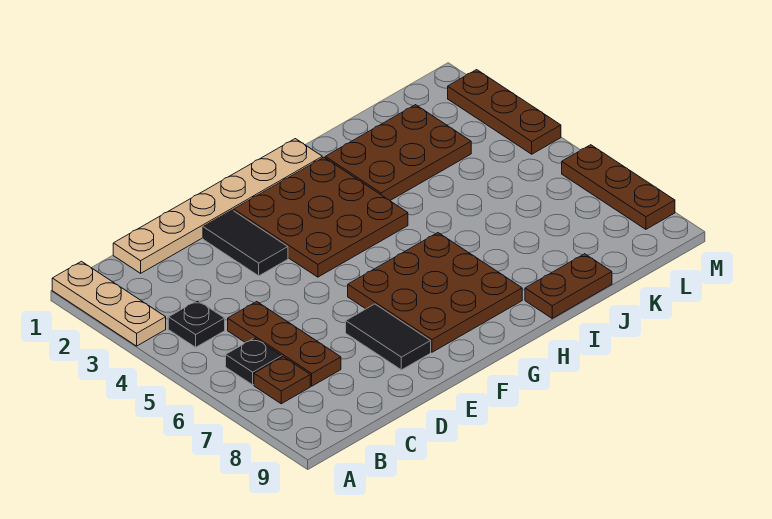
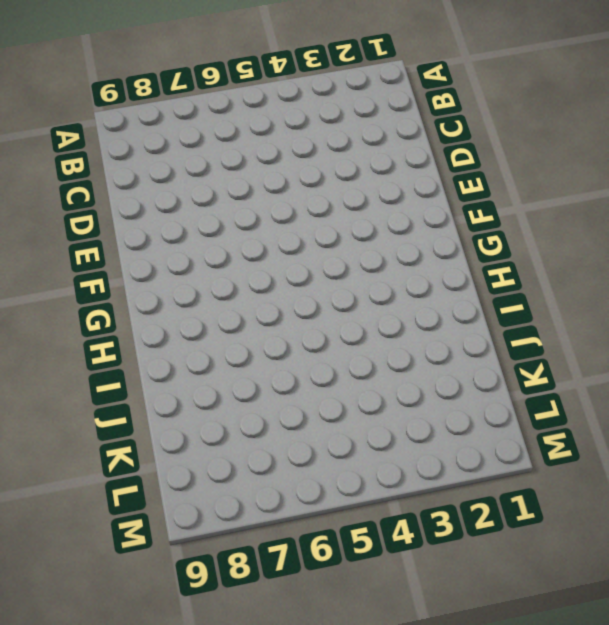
none -> tan 1x3 plate [52,261,166,346]
none -> black 1x1 plate [168,300,225,347]
none -> black 1x1 plate [226,338,282,385]

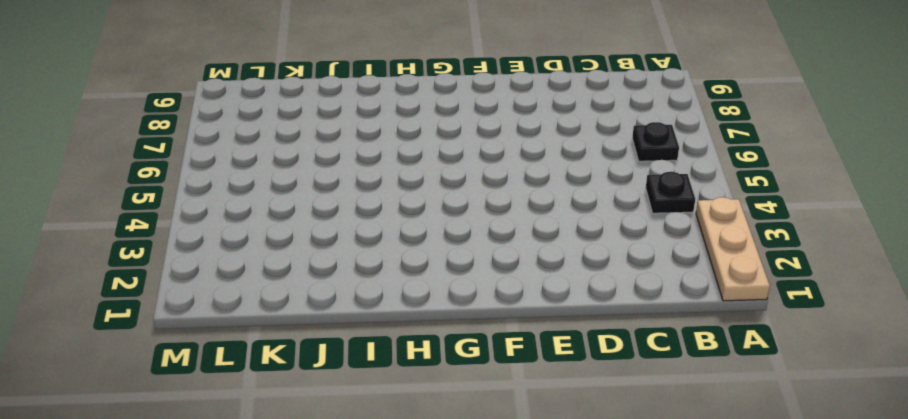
none -> brown 1x1 plate [254,357,310,404]
none -> tan 1x6 plate [113,139,322,273]
none -> brown 1x3 plate [228,302,341,386]

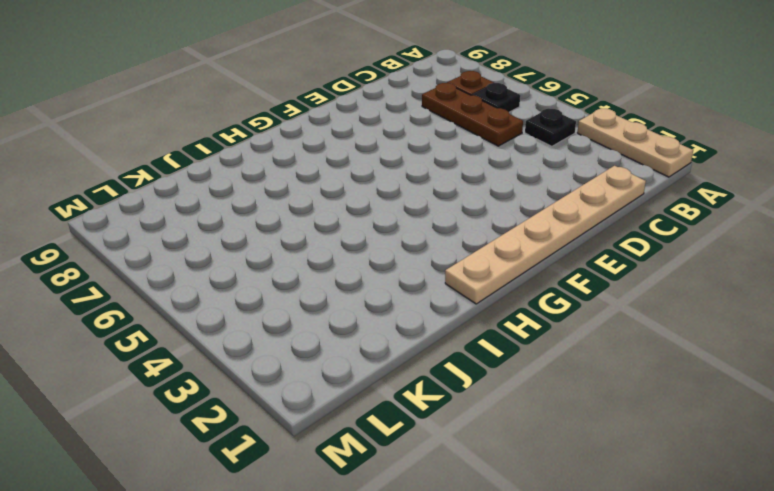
none -> black 1x2 tile [203,210,288,276]
none -> black 1x2 tile [346,304,431,370]
none -> brown 3x3 plate [234,157,408,277]

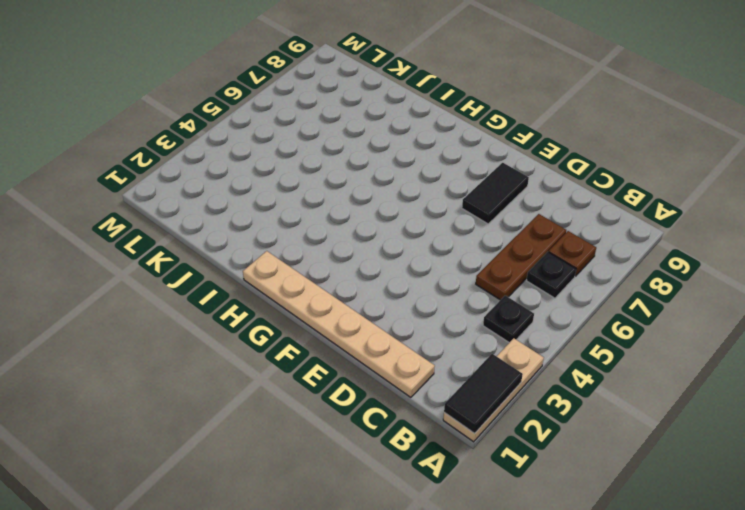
black 1x2 tile [444,354,523,434] -> black 1x2 tile moved to [203,210,288,276]
none -> brown 3x3 plate [234,157,408,277]
none -> brown 3x3 plate [348,233,522,352]
none -> brown 2x3 plate [325,105,471,200]

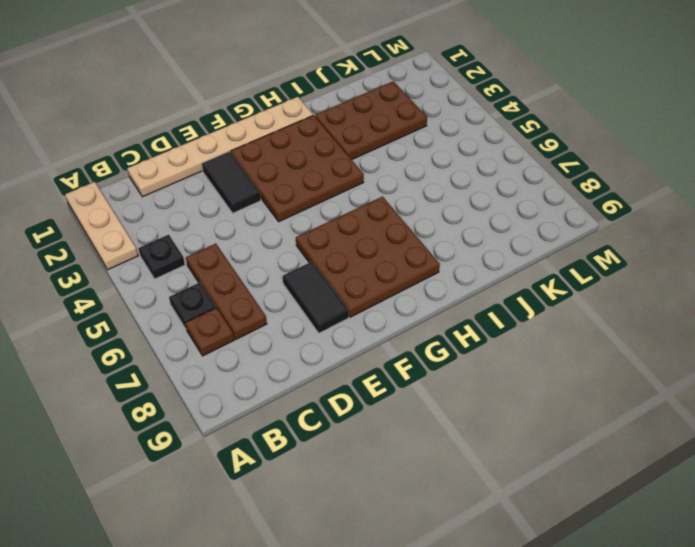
none -> brown 1x2 plate [525,254,612,318]
none -> brown 1x3 plate [448,70,561,154]
none -> brown 1x3 plate [562,145,675,229]

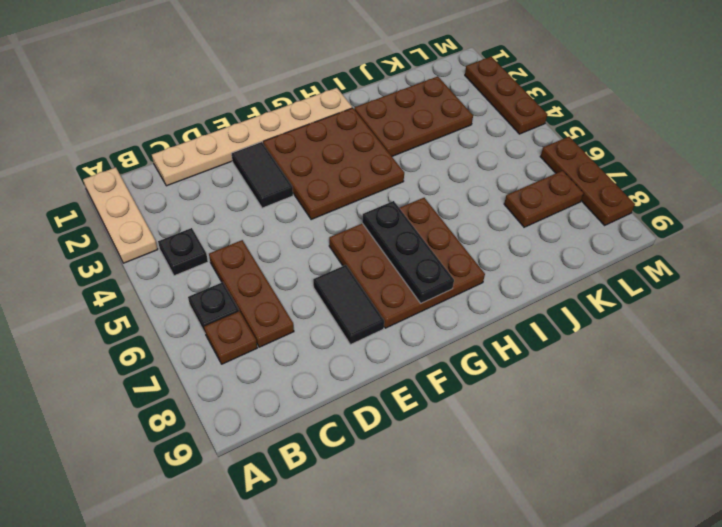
black 1x3 plate [362,201,454,303] -> none
brown 1x2 plate [504,171,584,227] -> brown 1x2 plate moved to [525,254,612,318]

